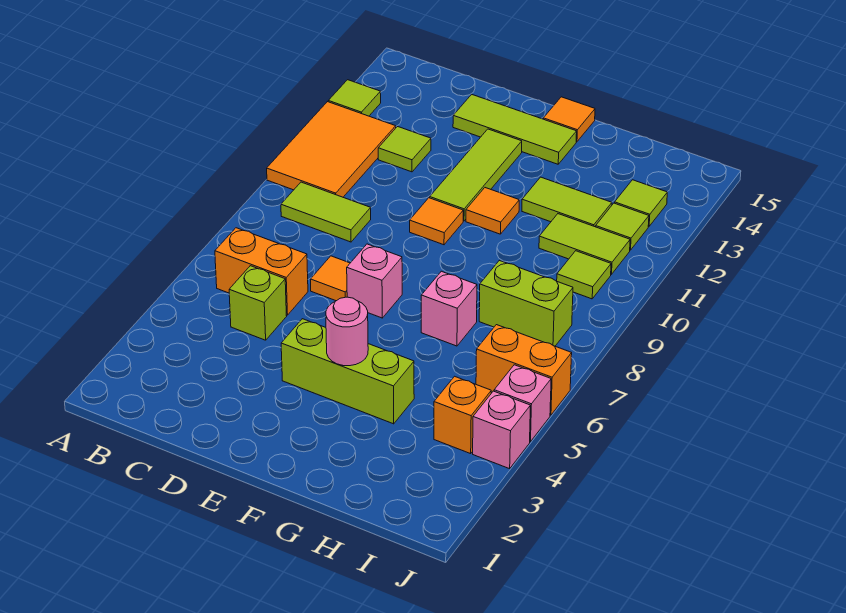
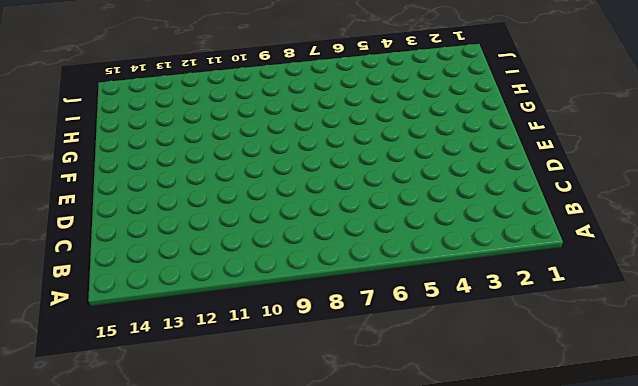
none -> orange 2x3 tile [267,102,396,197]
none -> lime 1x1 tile [328,80,381,116]
none -> orange 1x2 brick [215,228,308,315]

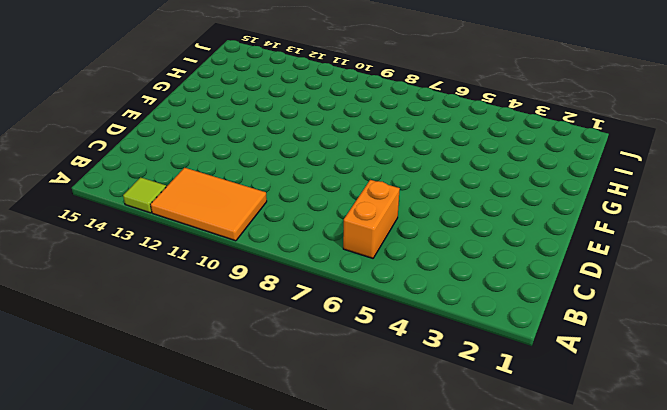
none -> lime 1x2 tile [281,182,371,242]
none -> lime 1x1 brick [229,266,287,340]
none -> lime 1x1 tile [378,127,431,172]

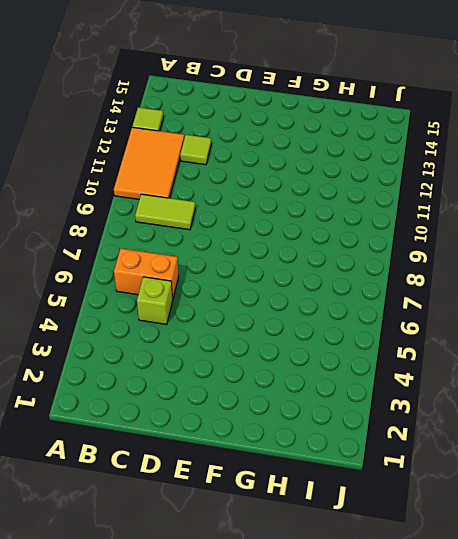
none -> orange 1x1 tile [311,256,350,301]
none -> lime 1x3 tile [453,94,577,164]
none -> lime 1x3 brick [281,319,414,424]

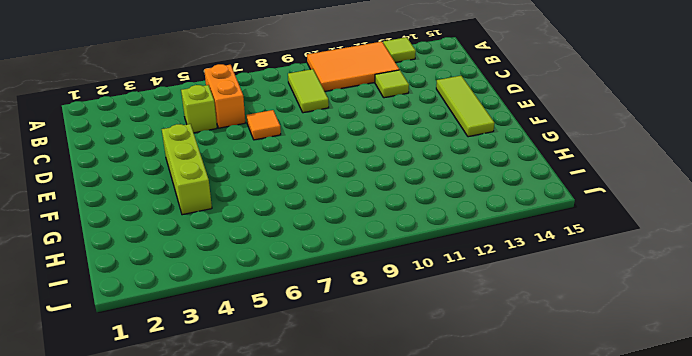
none -> pink 1x1 brick [347,244,402,318]
none -> orange 1x1 tile [410,198,463,245]
none -> lime 1x3 tile [430,129,522,221]

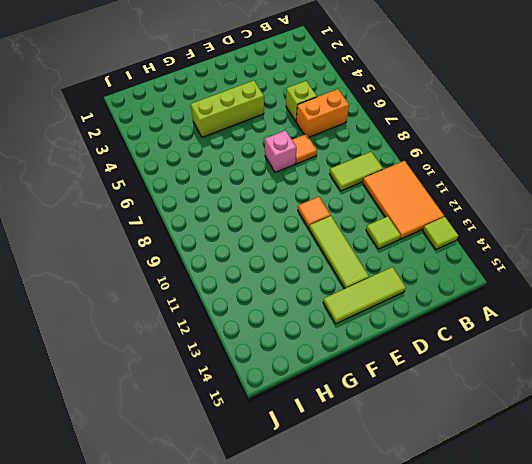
none -> orange 1x1 tile [466,188,519,234]
none -> orange 1x1 tile [543,97,595,142]
none -> pink 1x1 brick [421,271,477,346]

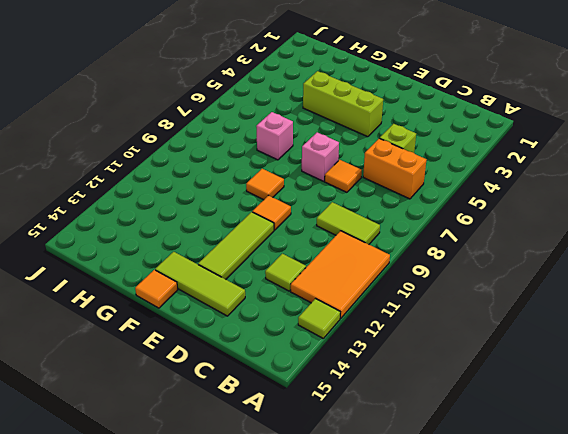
orange 1x1 tile [246,169,284,200] -> orange 1x1 tile moved to [466,188,519,234]
none -> lime 1x2 tile [522,177,612,227]
none -> lime 1x2 brick [479,260,573,346]
none -> lime 1x2 tile [539,214,630,274]

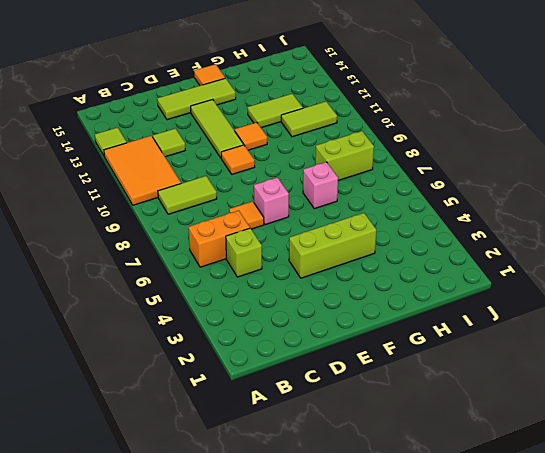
none -> orange 1x1 brick [434,376,491,454]
none -> orange 1x2 brick [476,325,572,415]
none -> lime 1x1 tile [557,251,611,299]

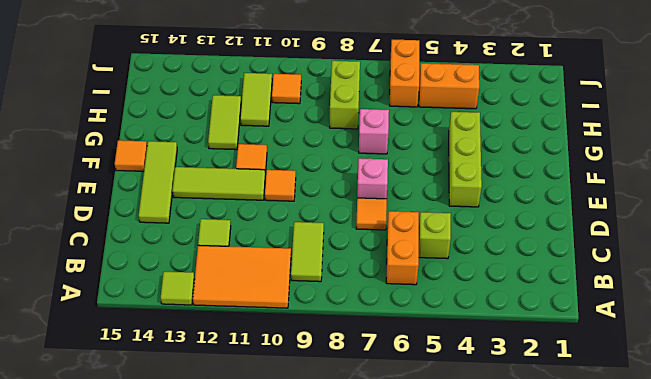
orange 1x2 brick [419,63,479,109] -> orange 1x1 brick [434,376,491,454]
orange 1x1 tile [272,74,301,104] -> lime 1x1 tile [557,251,611,299]
none -> lime 1x1 tile [596,203,649,250]
none -> lime 1x1 tile [615,180,667,226]
none -> pink 1x1 brick [473,391,531,469]

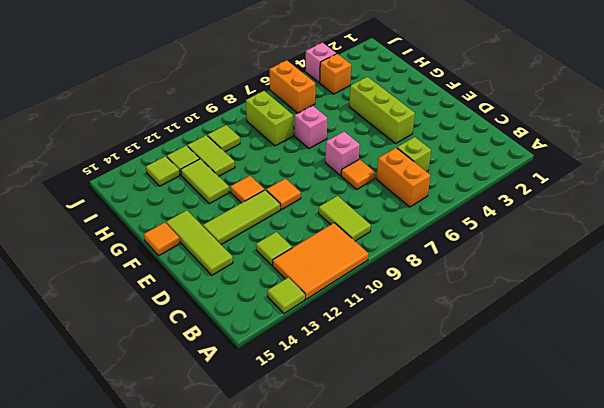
none -> pink 1x1 brick [494,365,551,442]
none -> pink 1x1 round brick [326,297,368,366]

